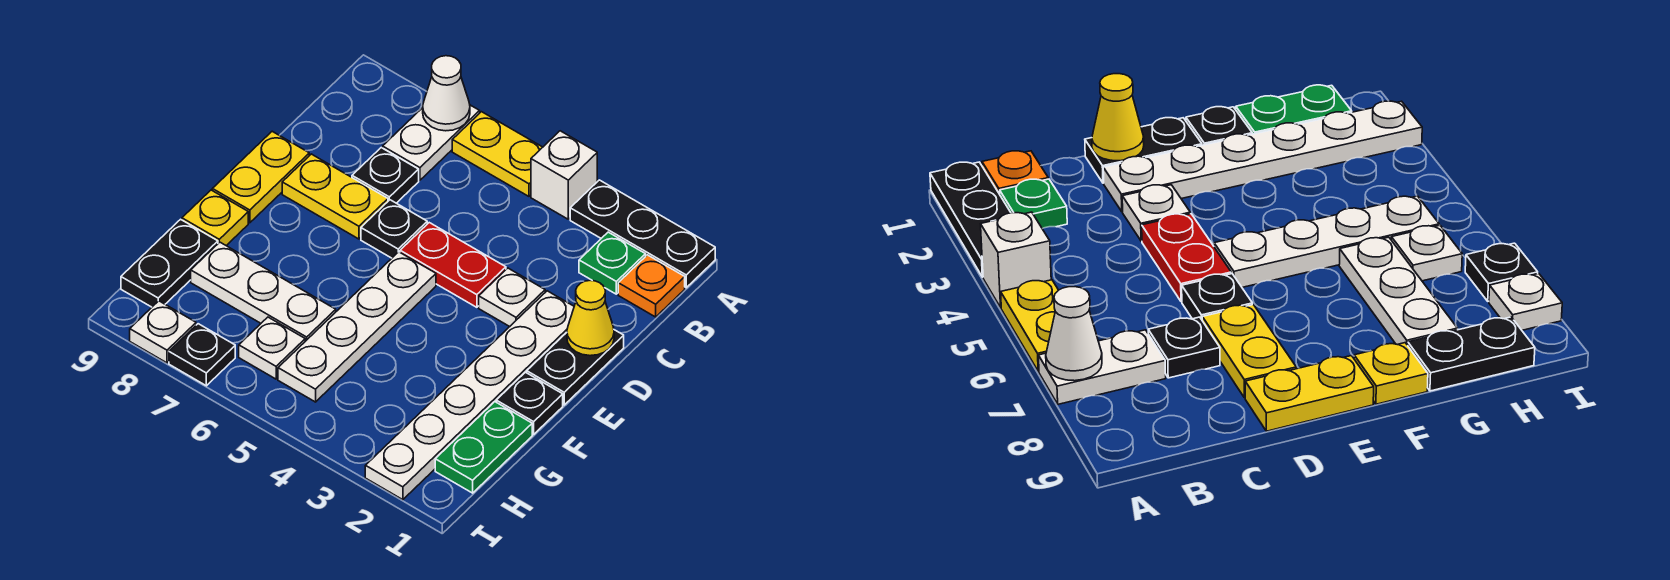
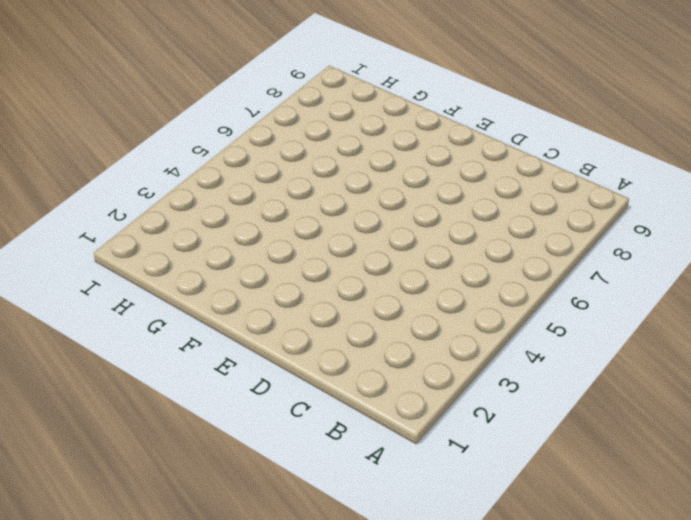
none -> black 1x3 plate [570,180,715,288]
none -> white 1x1 brick [531,131,597,219]
none -> yellow 1x2 plate [452,112,543,196]

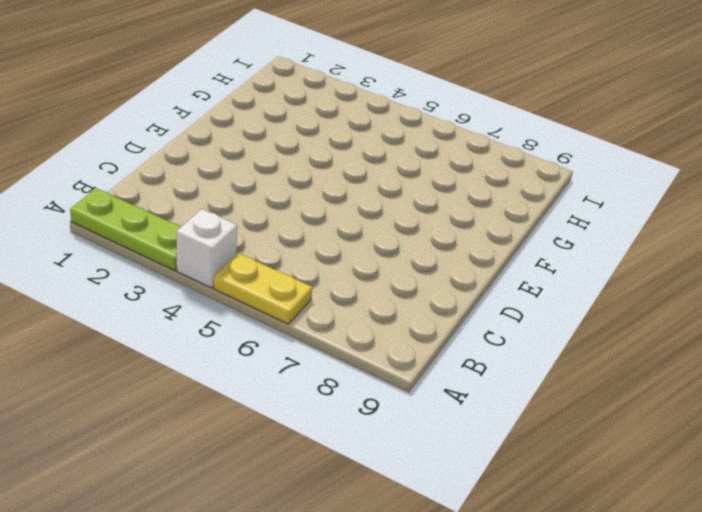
lime 1x3 plate [70,188,181,271] -> black 1x3 plate [570,180,715,288]
none -> white 1x2 plate [383,105,480,180]
none -> orange 1x1 plate [618,255,685,317]
none -> green 1x1 plate [579,232,646,294]

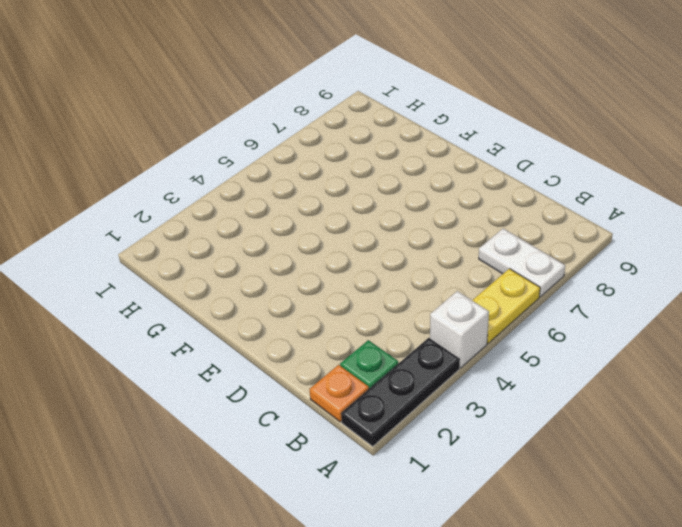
none -> black 1x1 plate [352,148,419,203]
none -> black 1x2 plate [527,330,624,405]
none -> white 1x6 plate [365,291,574,500]

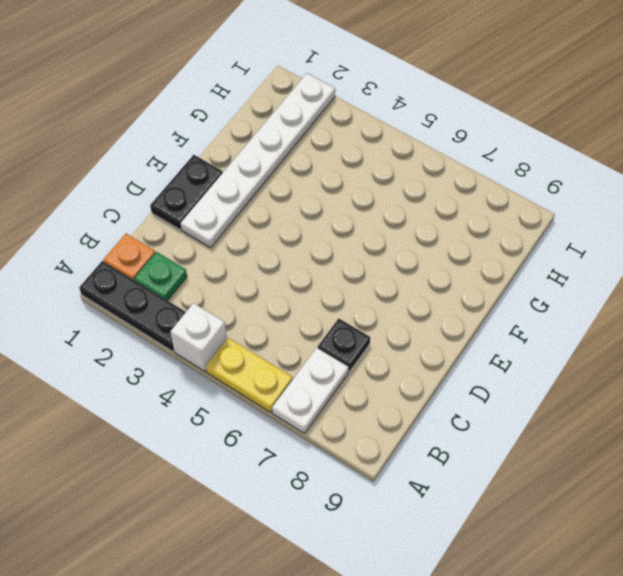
none -> white 1x1 plate [479,268,545,327]
none -> red 1x2 plate [400,223,506,307]
none -> black 1x1 plate [361,200,427,258]

